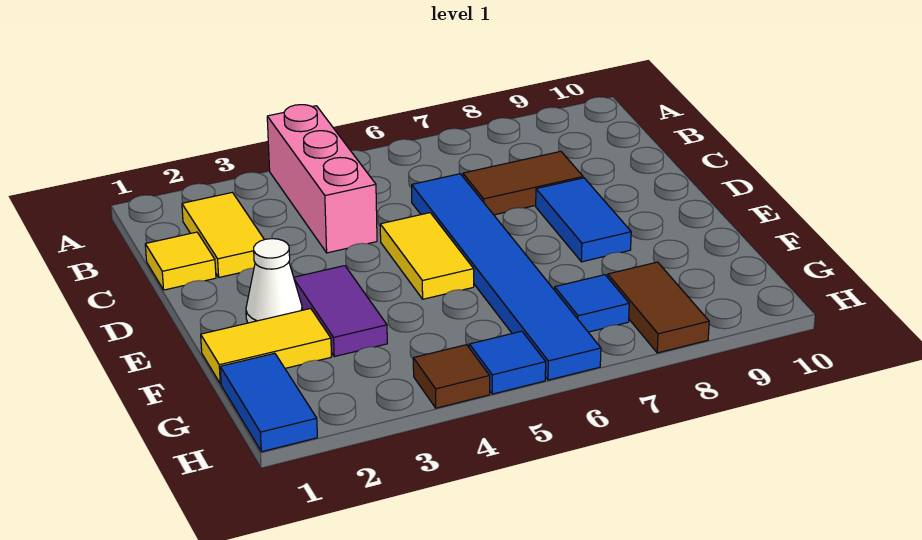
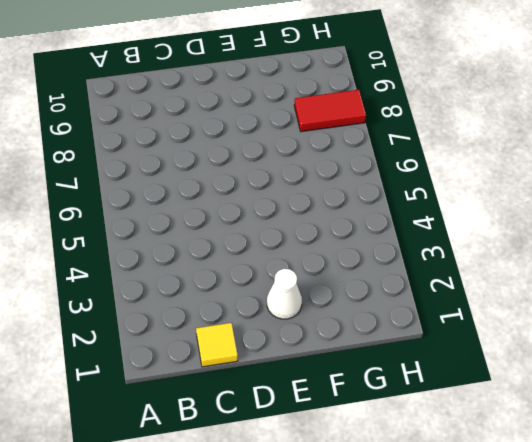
red 1x2 tile [294,90,366,132] -> brown 1x2 tile [608,262,709,353]
none -> pink 1x3 brick [267,105,377,253]
none -> yellow 1x2 tile [182,192,264,277]
none -> blue 1x6 tile [412,174,601,380]

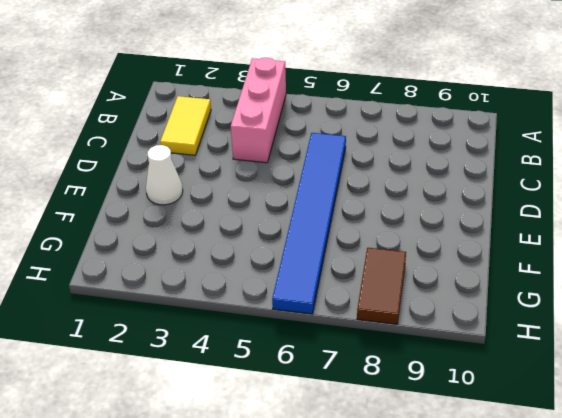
none -> yellow 1x1 tile [145,232,216,290]
none -> brown 1x2 tile [463,151,583,215]
none -> yellow 1x2 tile [380,213,474,299]

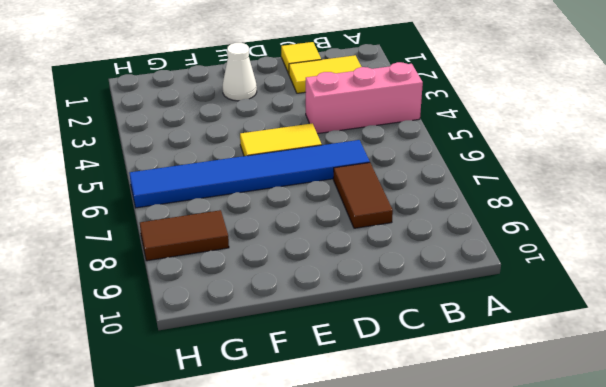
none -> blue 1x2 tile [536,178,631,262]
none -> purple 1x2 tile [294,266,387,357]
none -> yellow 1x2 tile [201,308,332,384]

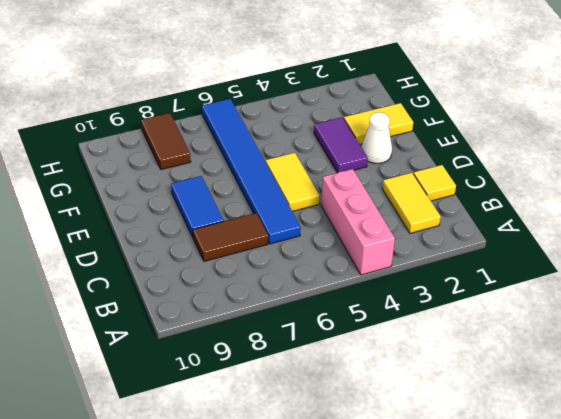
none -> blue 1x2 tile [220,353,317,452]
none -> blue 1x1 tile [554,275,629,332]
none -> brown 1x1 tile [413,345,490,408]

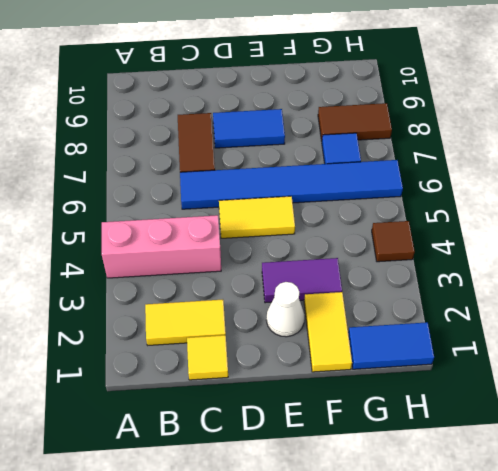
none -> blue 1x1 tile [469,331,546,394]

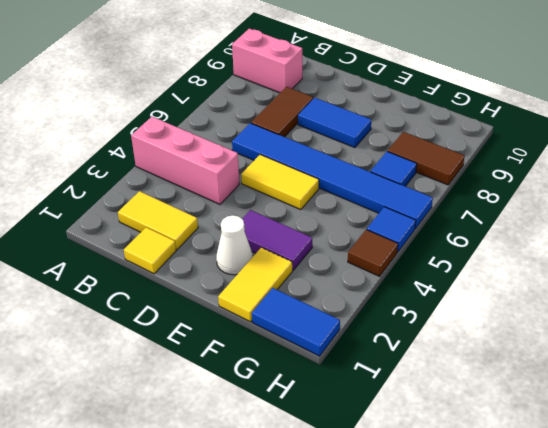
pink 1x2 brick [232,29,302,93] -> none

